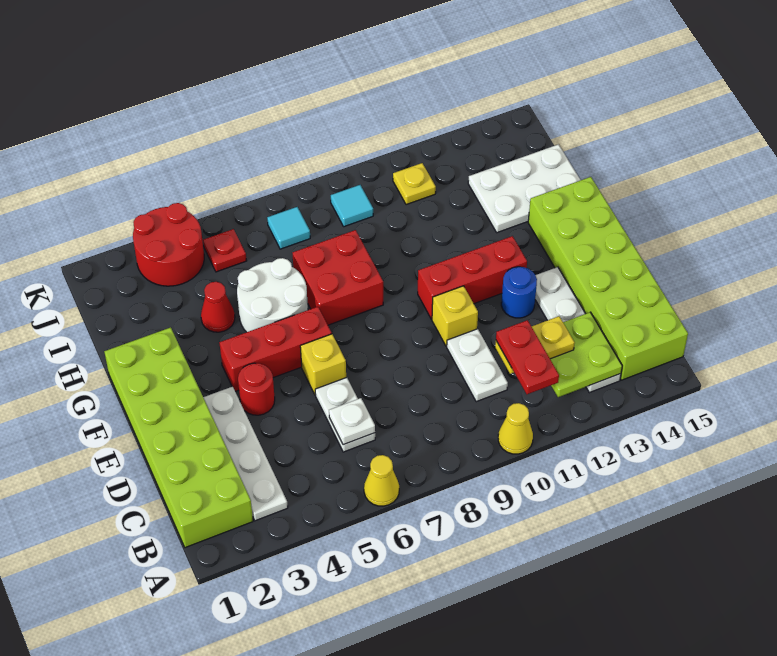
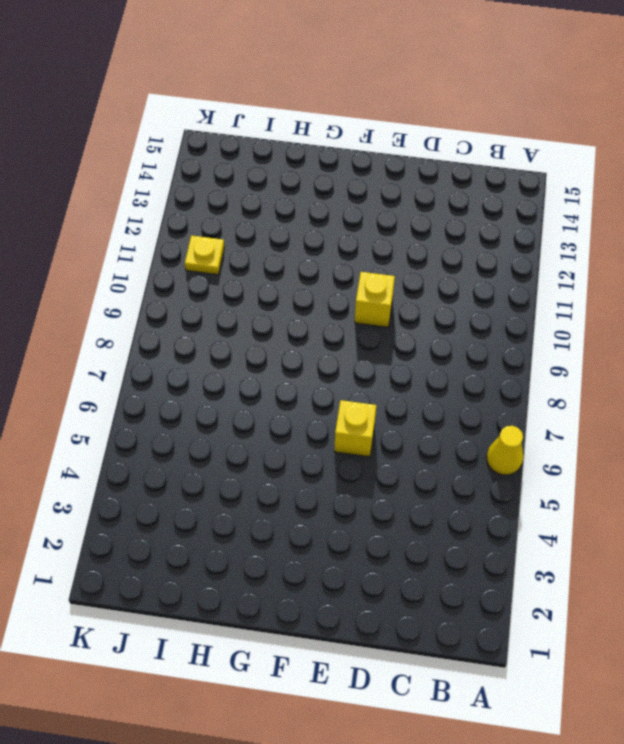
none -> yellow 1x1 cone [498,403,533,454]
none -> lime 2x6 brick [104,327,253,548]
none -> white 1x4 plate [203,387,288,521]

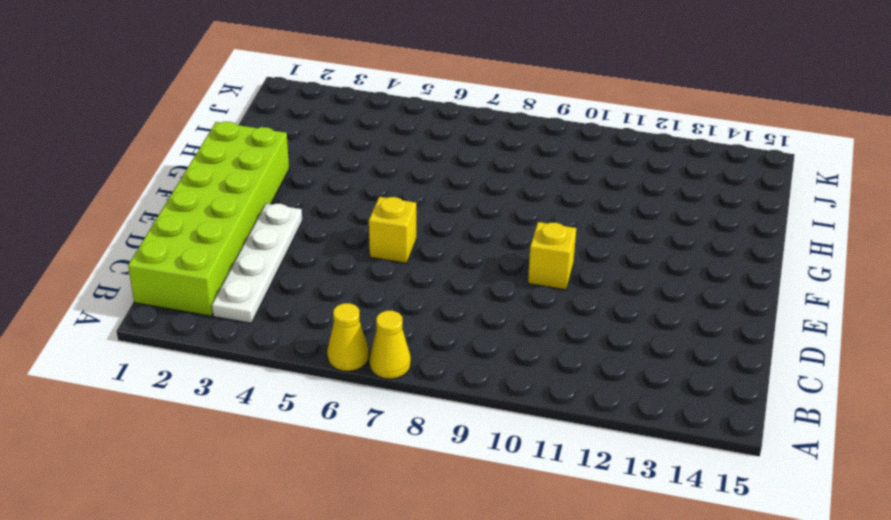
yellow 1x1 cone [369,311,411,379] -> yellow 1x1 cone moved to [498,403,533,454]
none -> white 1x4 plate [535,267,621,393]
none -> lime 2x6 brick [528,177,688,380]
none -> white 1x2 plate [315,377,375,452]

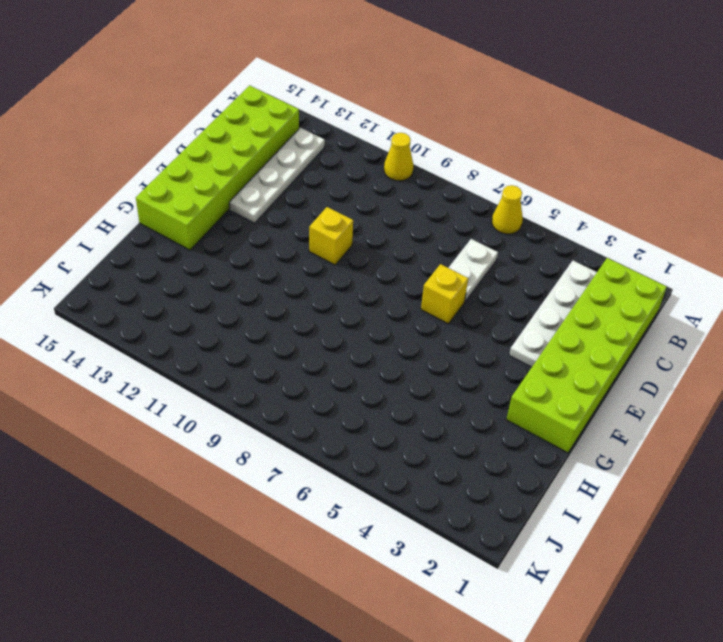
none -> white 1x2 plate [447,329,508,402]
none -> red 1x1 round brick [238,363,275,415]
none -> blue 1x1 round brick [501,267,537,318]

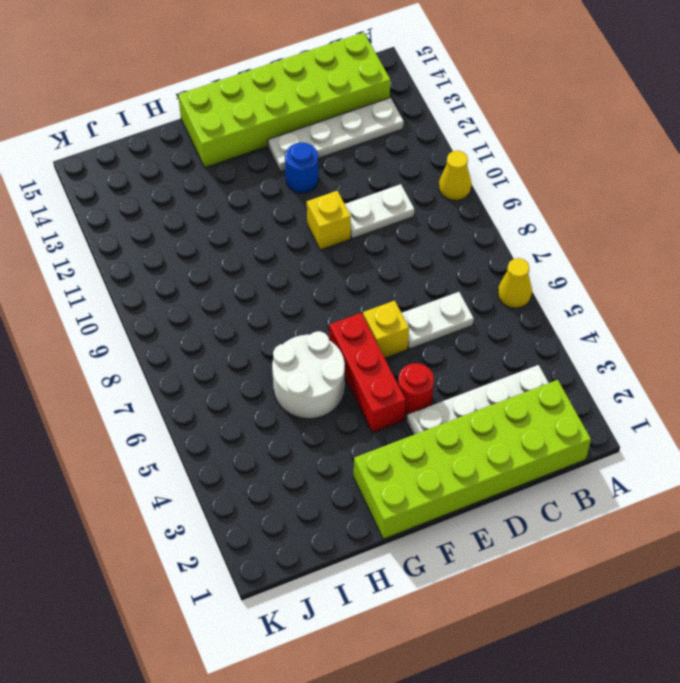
none -> red 1x3 brick [418,236,527,319]
none -> red 2x2 brick [292,230,383,325]
none -> red 1x1 cone [201,282,235,332]

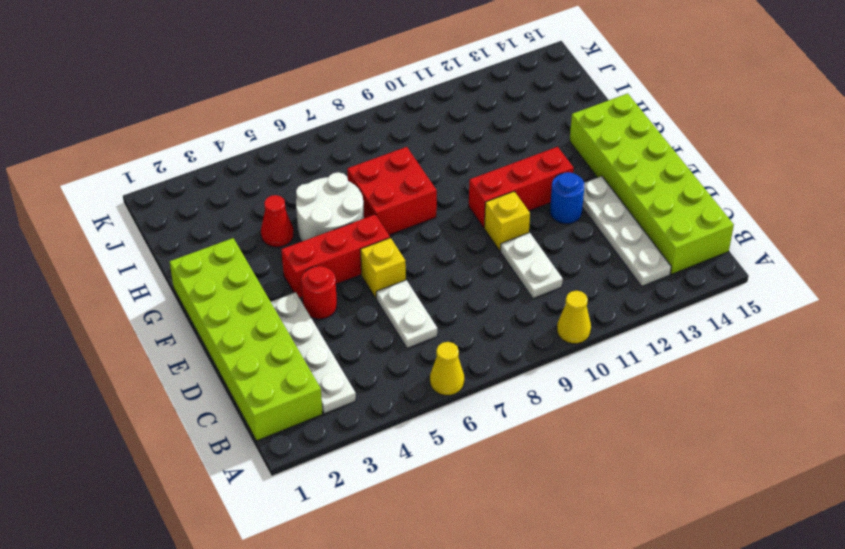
none -> white 2x3 plate [468,144,580,233]
none -> red 2x2 round brick [133,203,204,286]
none -> red 1x1 plate [203,229,247,272]

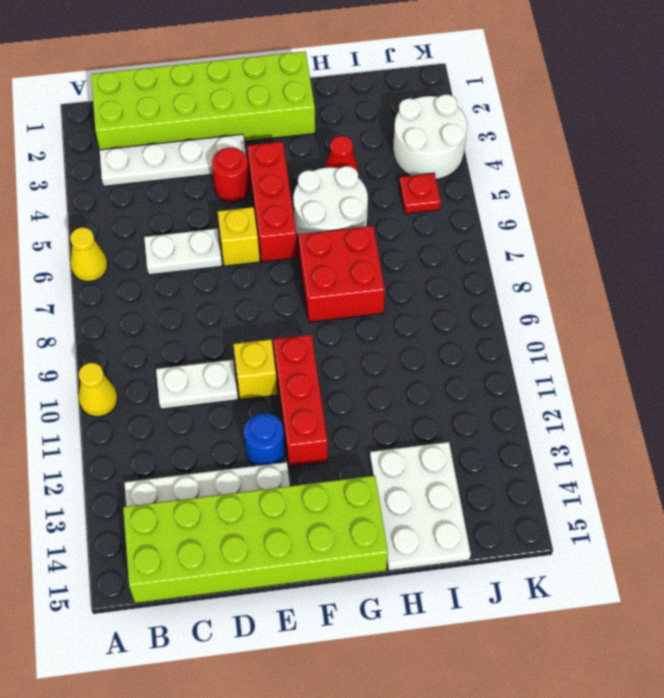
white 2x2 round brick [393,95,467,179] -> red 2x2 round brick [133,203,204,286]
none -> cyan 1x1 tile [267,207,310,249]
none -> cyan 1x1 tile [331,185,373,227]
none -> yellow 1x1 plate [393,163,436,205]

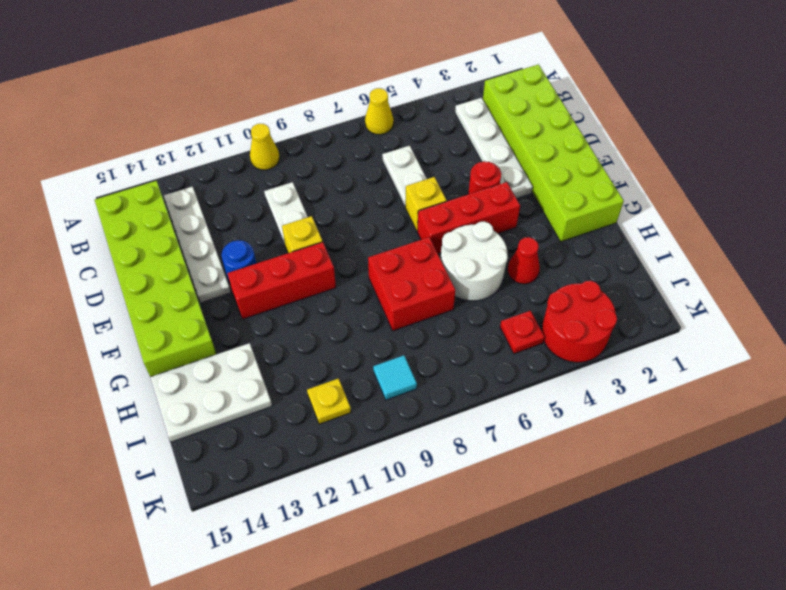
none -> cyan 1x1 tile [267,207,310,249]
none -> lime 2x2 plate [550,312,622,397]
none -> white 1x1 plate [329,398,375,445]

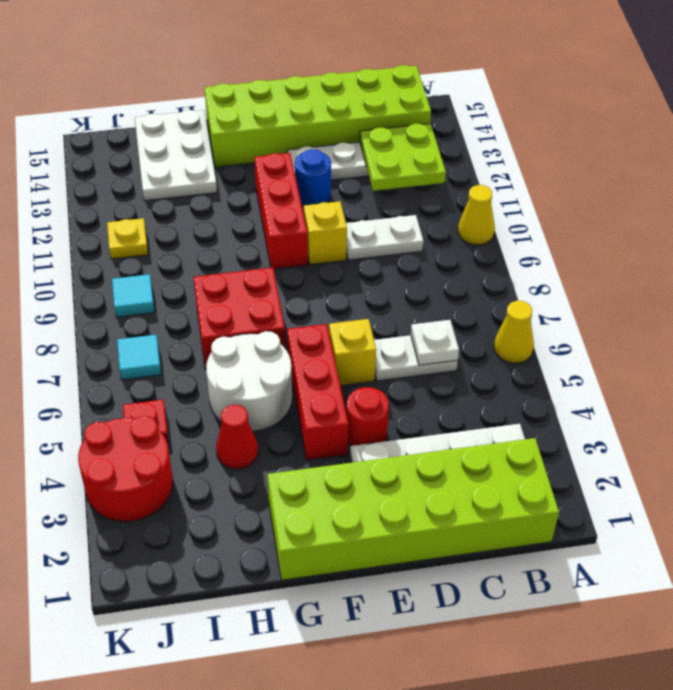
none -> yellow 1x2 plate [495,316,575,374]
none -> red 1x2 plate [496,320,559,394]

